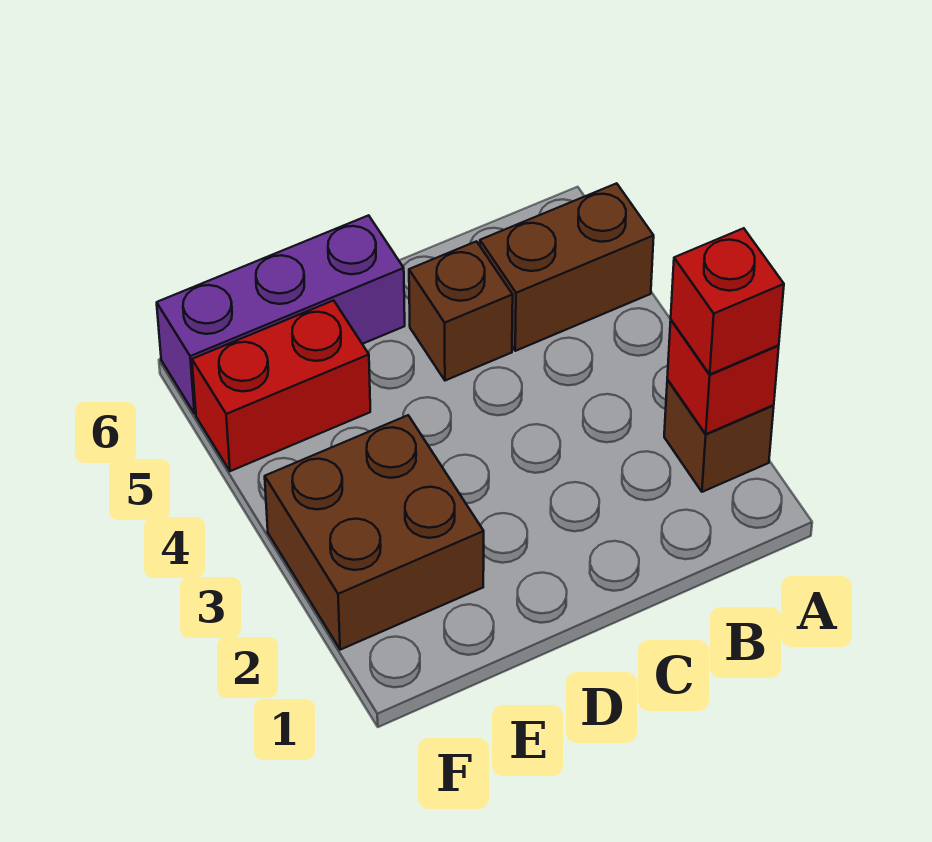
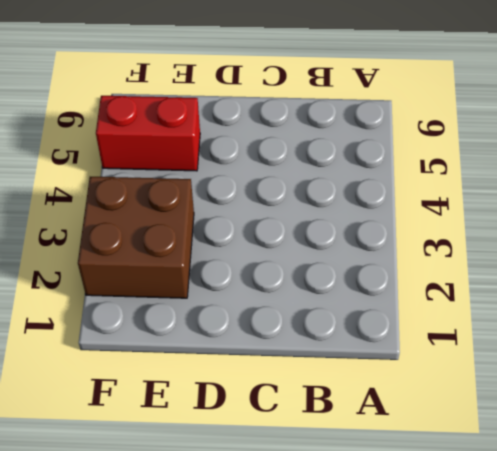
none -> brown 1x1 brick [664,380,774,492]
none -> brown 1x2 brick [480,183,654,351]

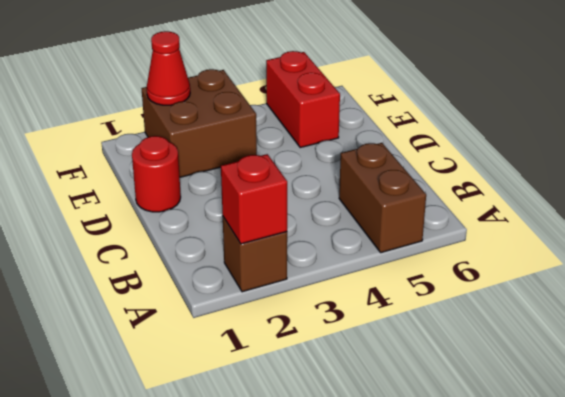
red 1x1 round brick [132,136,181,212] -> none
red 1x1 cone [147,31,190,105] -> none
none -> brown 1x1 brick [409,241,513,381]
none -> purple 1x3 brick [157,215,405,414]

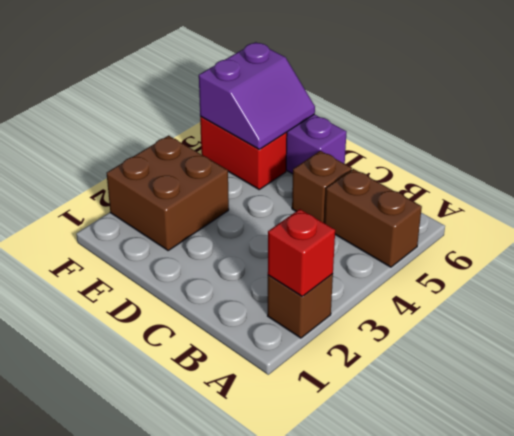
purple 2x2 slope [199,42,315,149] -> none
none -> red 1x1 brick [671,228,784,374]

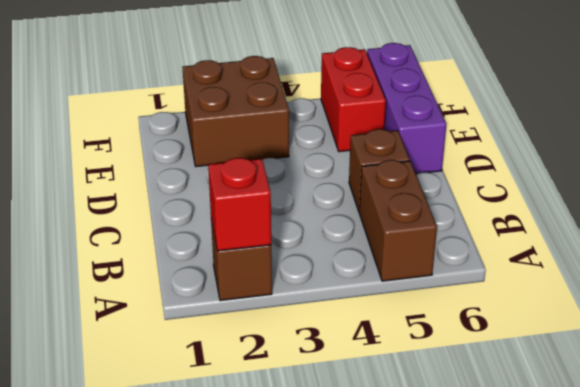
none -> red 1x1 brick [671,228,784,374]

